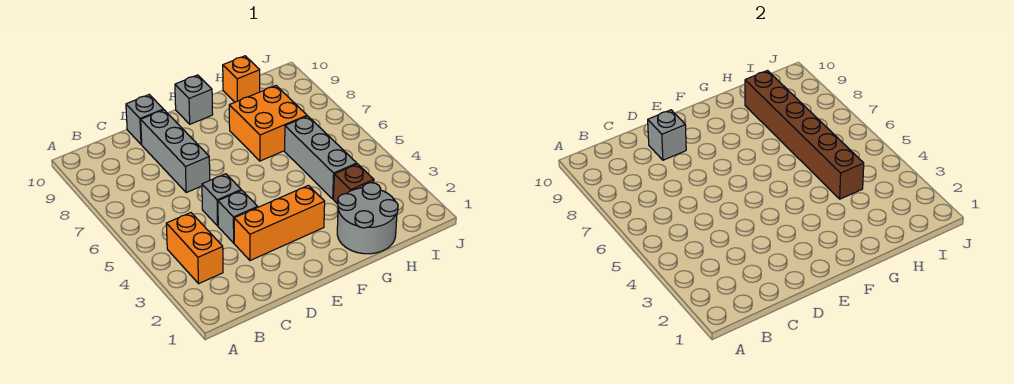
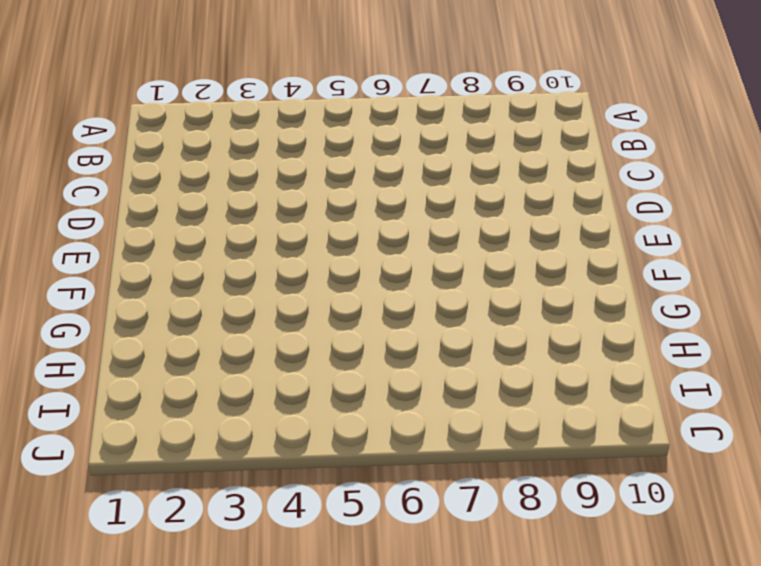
none -> orange 1x2 brick [166,213,223,284]
none -> orange 1x3 brick [234,185,325,261]
none -> grey 1x1 brick [218,190,258,243]

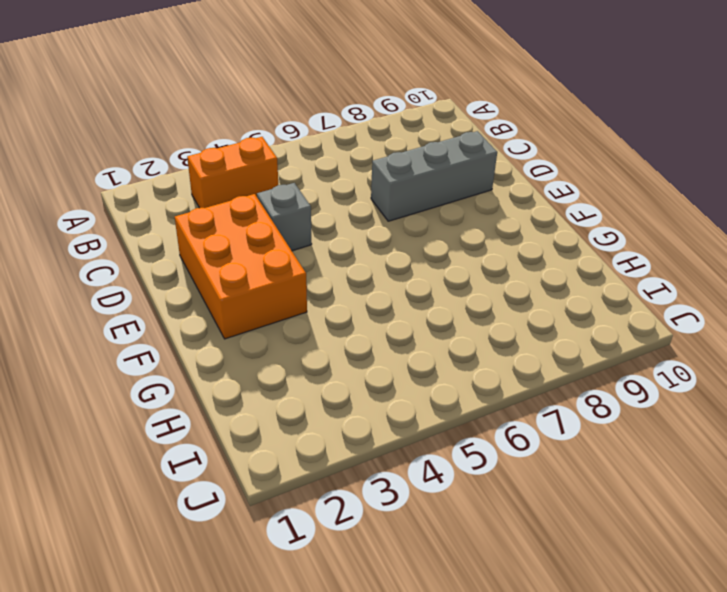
orange 2x3 brick [175,194,307,339] -> orange 1x3 brick [234,185,325,261]
none -> grey 1x1 brick [202,174,241,226]
none -> grey 1x1 brick [126,95,163,144]
none -> grey 1x1 brick [175,75,213,124]

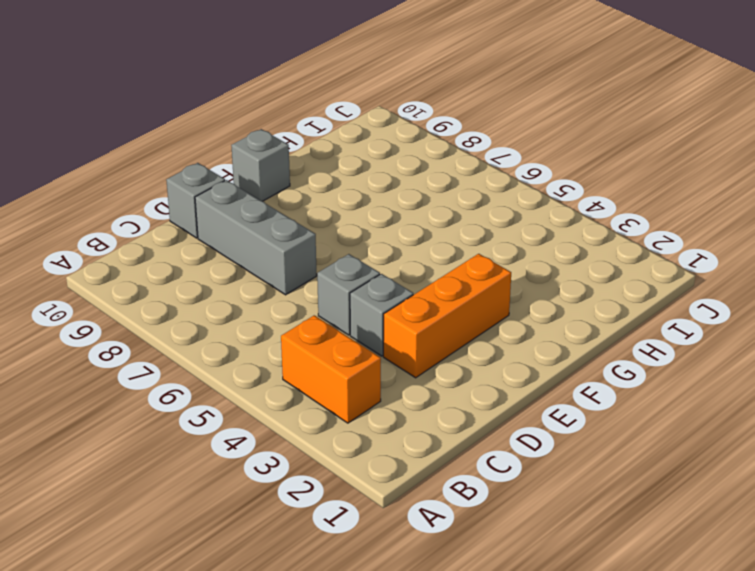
none -> grey 2x2 round brick [337,183,398,254]
none -> orange 2x2 brick [229,86,307,161]
none -> brown 1x1 brick [334,164,374,204]

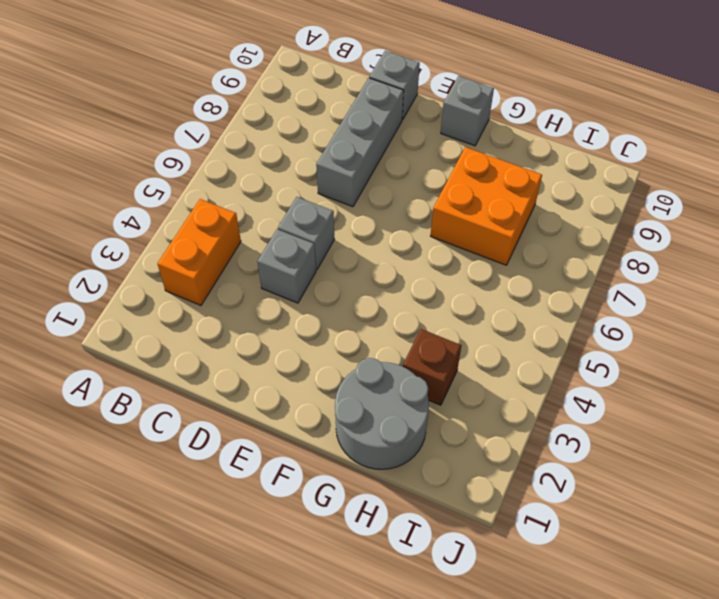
none -> orange 1x3 brick [234,185,325,261]
none -> grey 1x3 brick [285,116,357,199]
none -> orange 1x1 brick [223,56,260,102]

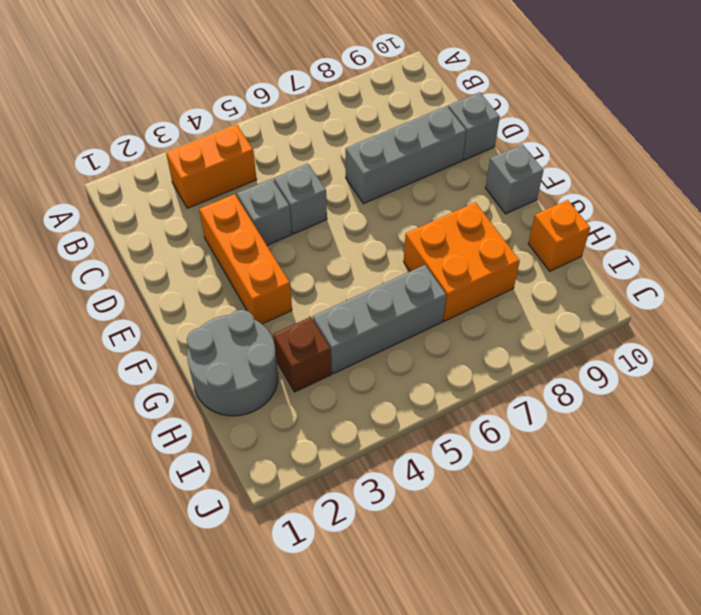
none -> grey 1x1 brick [648,110,686,160]
none -> brown 1x6 brick [745,71,864,199]

